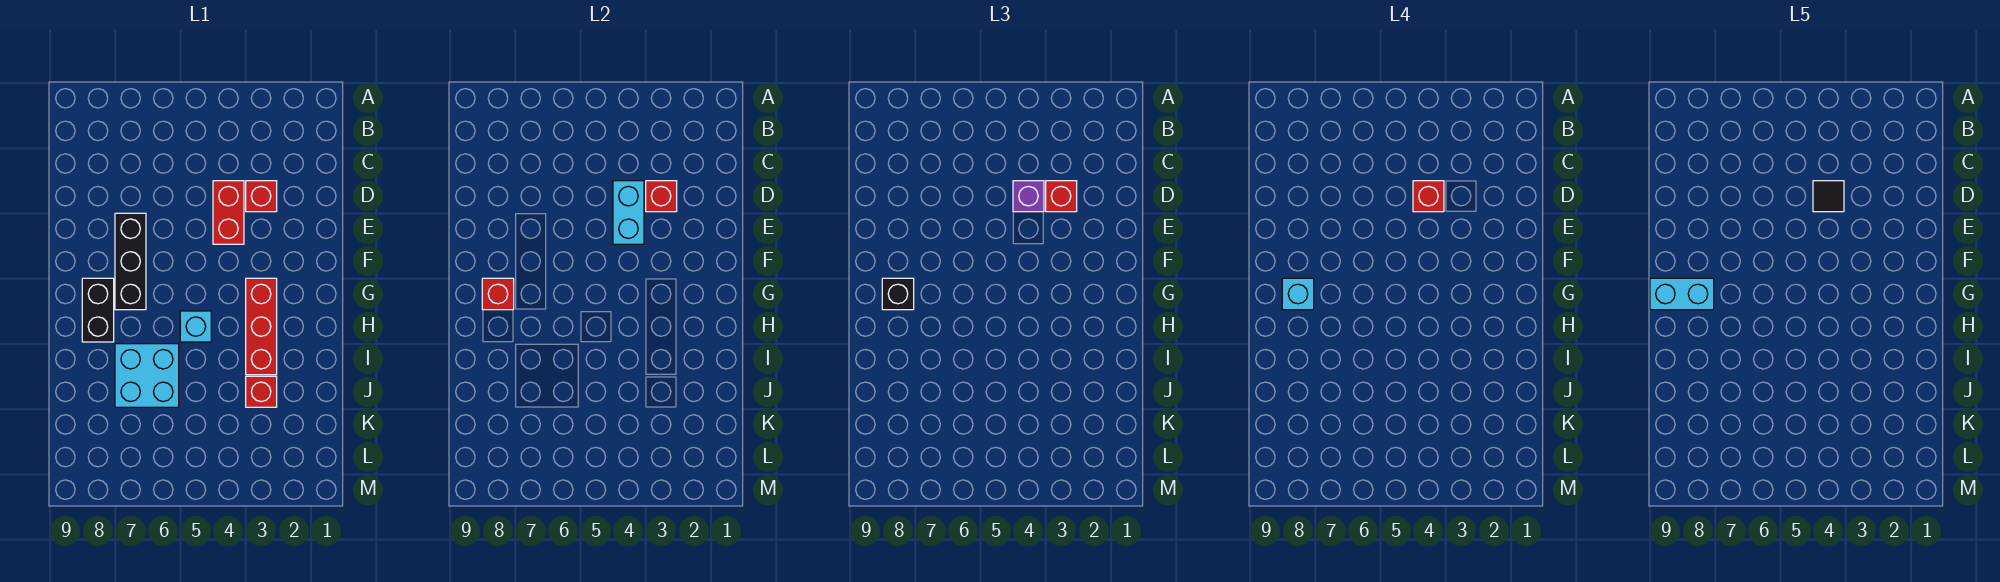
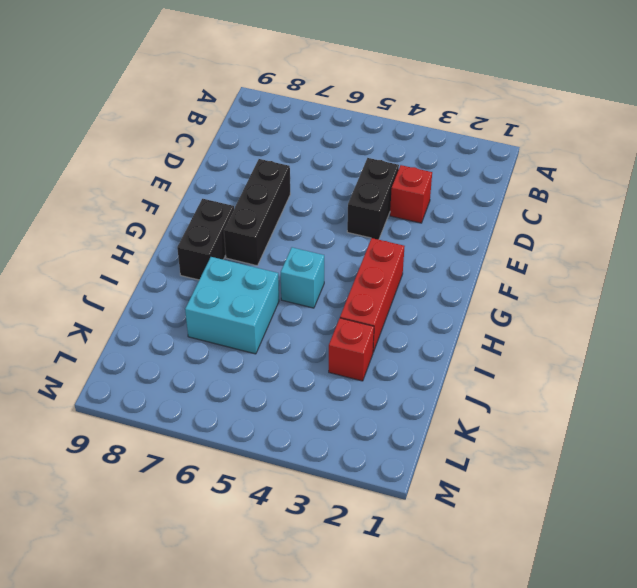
black 1x2 brick [347,158,399,240] -> red 1x2 brick [213,181,244,244]
none -> red 1x1 brick [646,181,677,212]
none -> cyan 1x2 brick [613,181,644,244]
none -> red 1x1 brick [482,278,514,310]

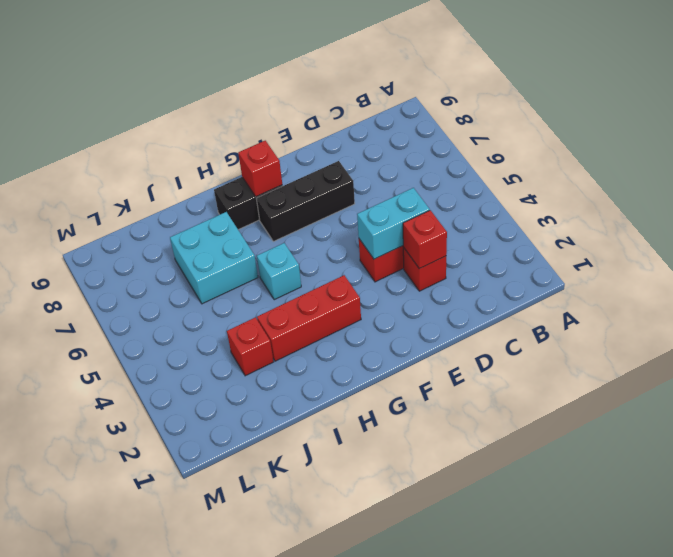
none -> red 1x1 brick [1046,181,1077,212]
none -> purple 1x1 brick [1013,181,1044,212]
none -> black 1x1 brick [882,278,914,310]

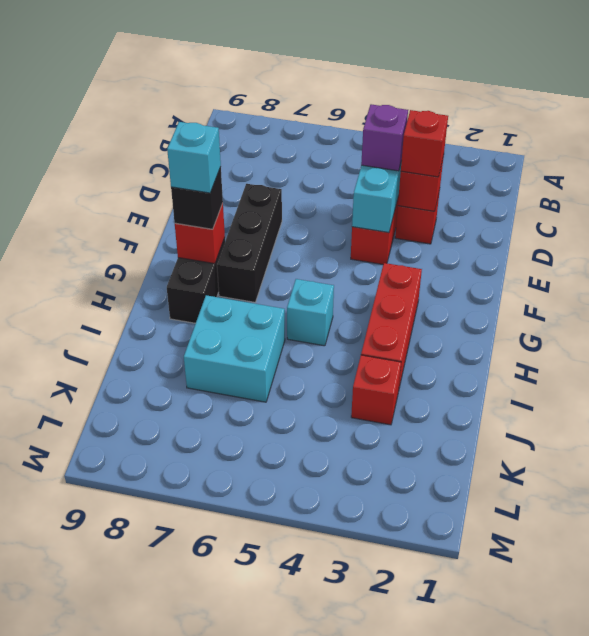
none -> red 1x1 brick [1413,181,1444,212]
none -> black 1x1 tile [1813,181,1844,212]
none -> cyan 1x2 brick [1650,278,1714,310]

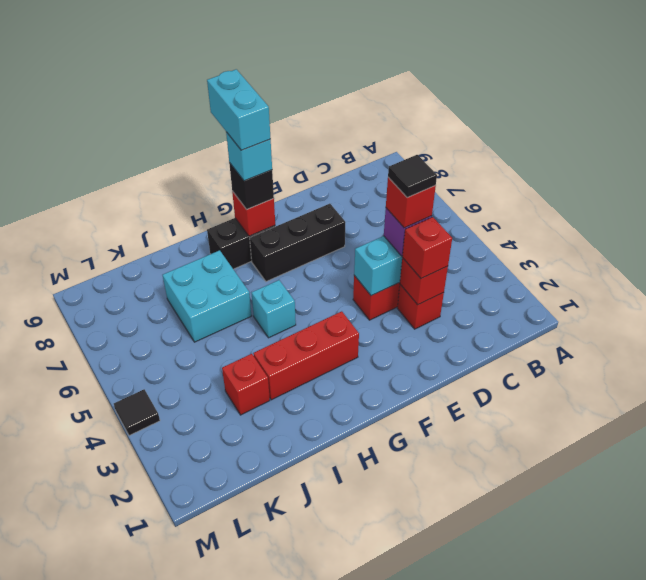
black 1x1 tile [114,389,160,436] -> none

